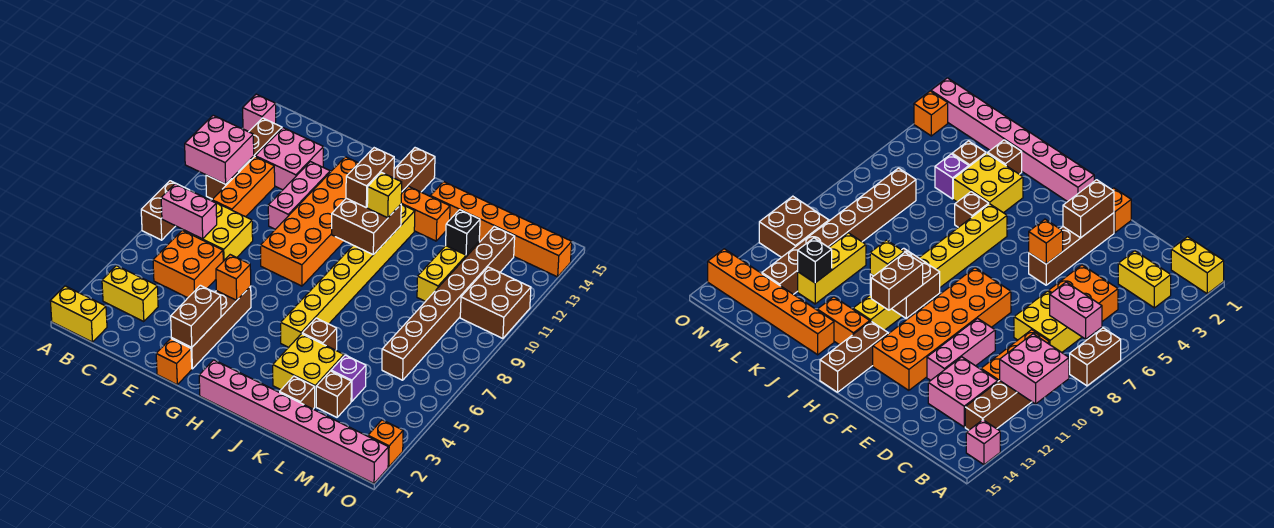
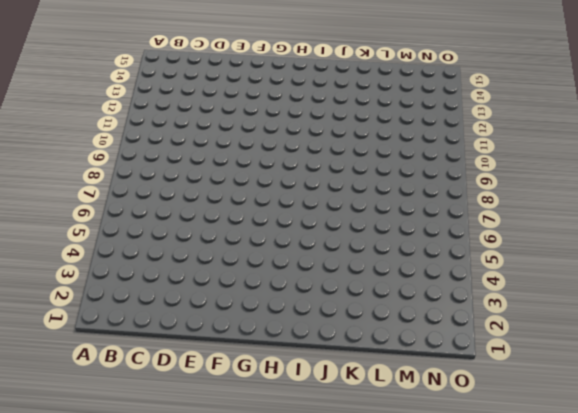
none -> yellow 1x2 brick [50,286,107,342]
none -> brown 1x2 brick [141,181,189,240]
none -> pink 1x1 brick [243,94,276,132]
none -> yellow 1x2 brick [102,266,158,322]

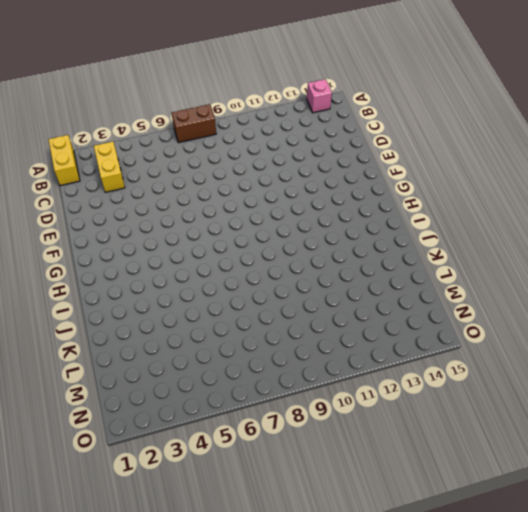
none -> brown 1x4 brick [206,118,282,199]
none -> orange 2x2 brick [153,230,223,298]
none -> yellow 2x2 brick [183,201,253,261]
none -> orange 1x3 brick [212,157,275,217]

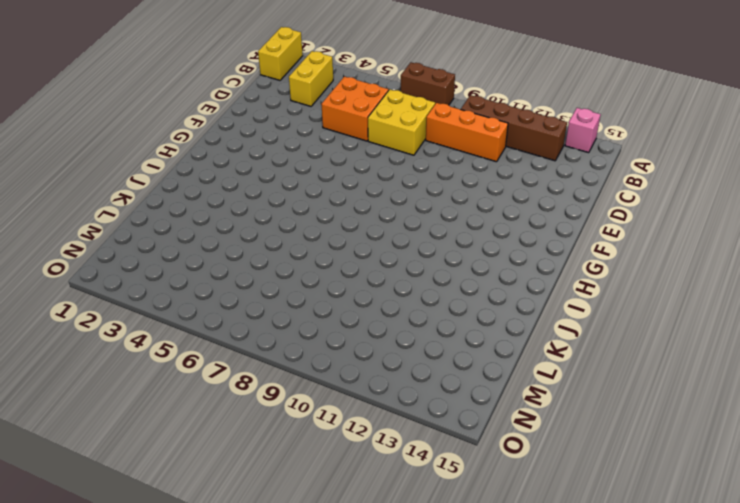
none -> pink 2x2 brick [255,128,323,190]
none -> pink 1x3 brick [268,162,330,229]
none -> orange 1x1 brick [156,339,192,385]
none -> brown 1x4 brick [171,286,251,369]

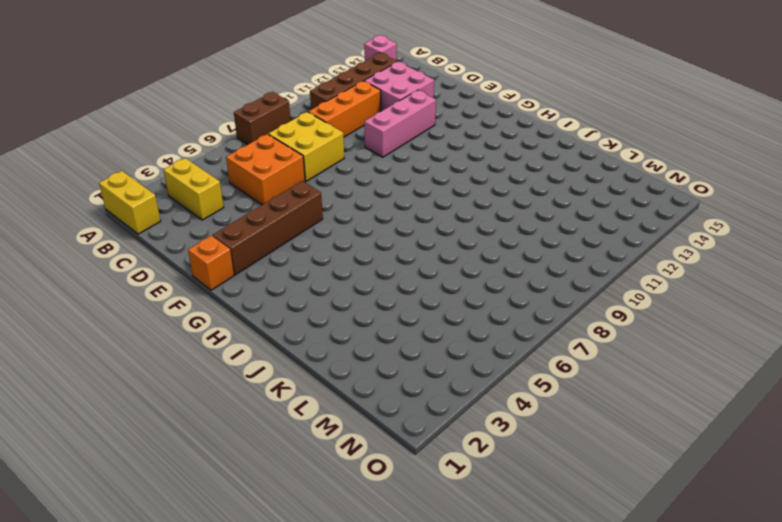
none -> orange 2x6 brick [261,157,359,286]
none -> pink 1x8 brick [199,360,388,483]
none -> brown 1x3 brick [394,148,435,193]
none -> yellow 1x8 brick [281,204,415,347]

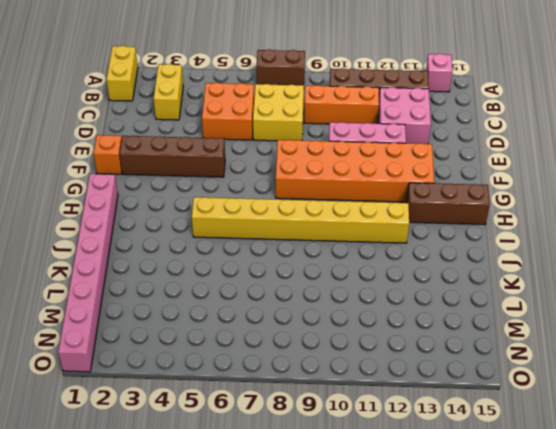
none -> orange 1x2 brick [401,186,450,241]
none -> yellow 2x2 brick [273,334,344,407]
none -> brown 1x1 brick [302,318,337,350]
none -> orange 1x6 brick [430,182,572,277]

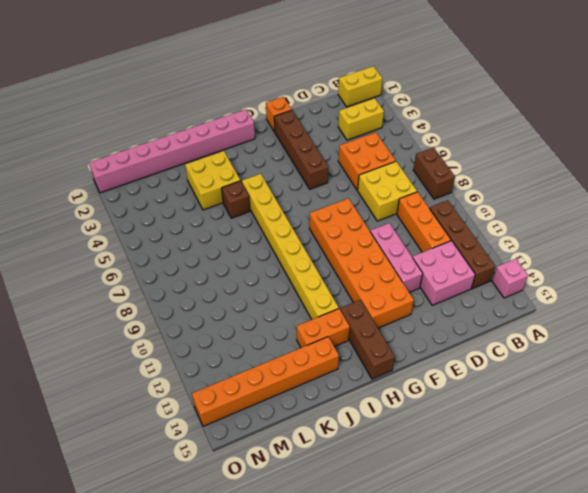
none -> brown 1x1 brick [280,376,315,409]
none -> brown 1x1 brick [316,371,351,417]
none -> purple 1x1 brick [331,355,366,402]
none -> yellow 1x3 brick [417,242,479,302]

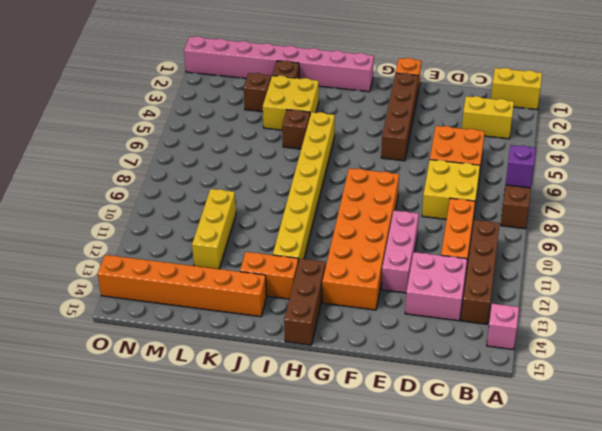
purple 1x1 brick [506,145,536,188] -> purple 1x1 brick moved to [331,355,366,402]
none -> brown 1x8 brick [382,227,515,380]
none -> brown 2x2 brick [460,267,531,338]
none -> orange 1x1 brick [368,420,403,467]
none -> pink 2x2 brick [185,115,254,184]

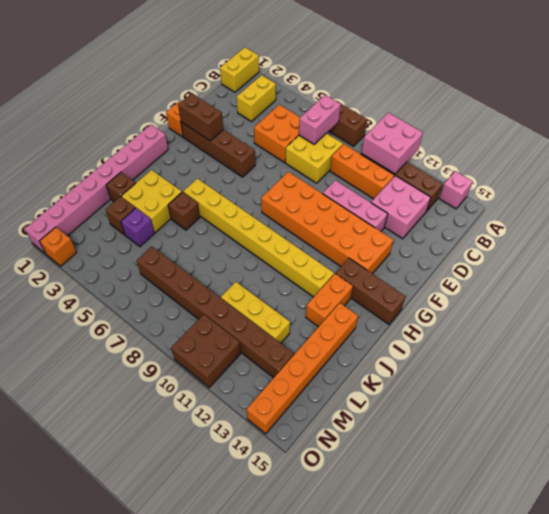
none -> orange 1x1 brick [216,255,251,300]
none -> brown 2x2 brick [332,198,401,255]
none -> black 1x1 brick [446,210,480,255]
none -> brown 1x2 brick [346,148,394,207]

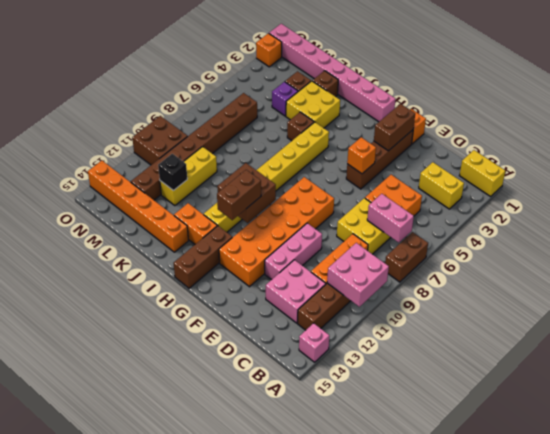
none -> yellow 1x1 brick [367,172,402,218]

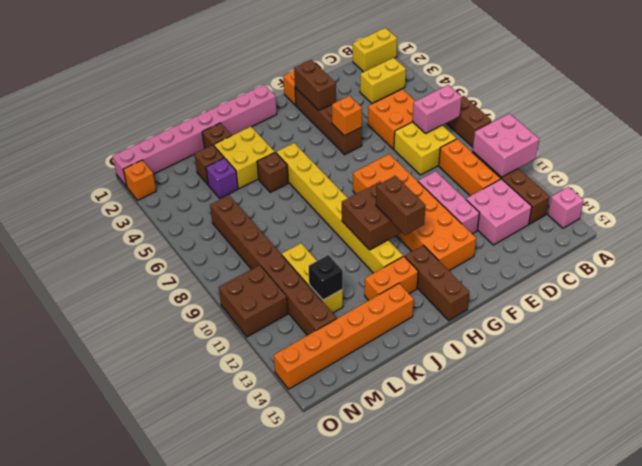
none -> yellow 1x1 brick [367,172,402,218]

